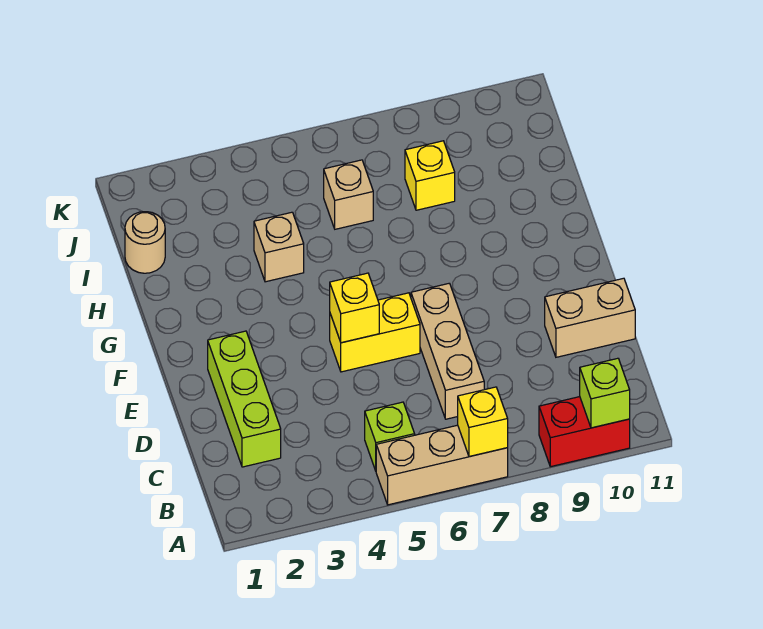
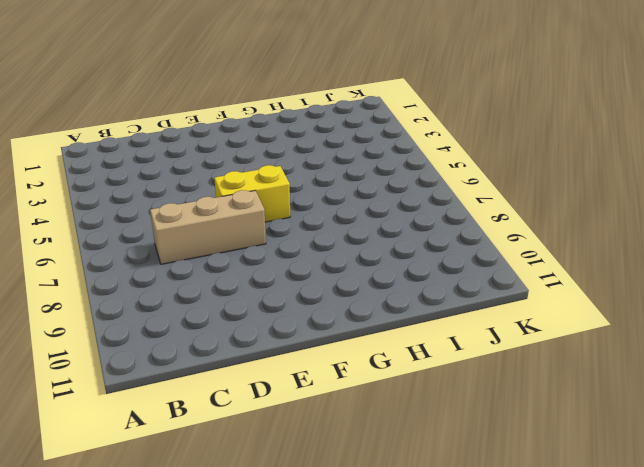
yellow 1x2 brick [214,165,290,222] -> yellow 1x2 brick turned to [330,293,420,372]
none -> tan 1x3 brick [376,425,508,505]
none -> red 1x2 brick [539,397,630,467]
none -> lime 1x1 brick [365,402,415,471]

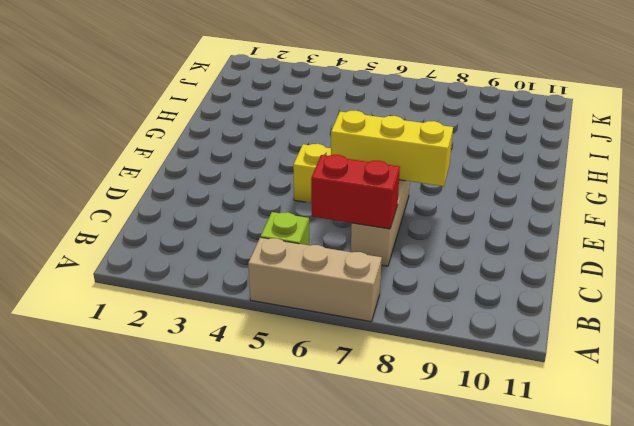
red 1x2 brick [311,155,400,229] -> red 1x2 brick moved to [539,397,630,467]
yellow 1x3 brick [331,111,453,186] -> none
none -> lime 1x3 brick [208,331,281,467]
none -> tan 1x2 brick [545,278,635,357]
none -> tan 1x1 brick [254,212,304,282]

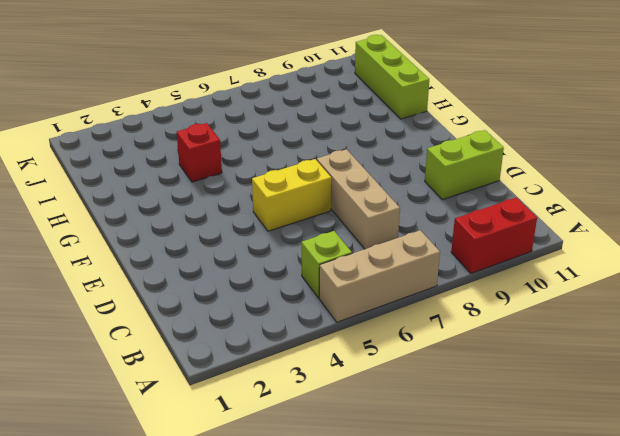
lime 1x2 brick [425,130,504,200] -> tan 1x2 brick [545,278,635,357]
red 1x1 brick [177,123,222,182] -> tan 1x1 brick [254,212,304,282]
lime 1x3 brick [355,35,429,119] -> lime 1x3 brick moved to [208,331,281,467]
none -> tan 1x1 round brick [125,212,165,273]
none -> tan 1x1 brick [324,160,373,229]
none -> yellow 1x1 brick [405,141,455,210]

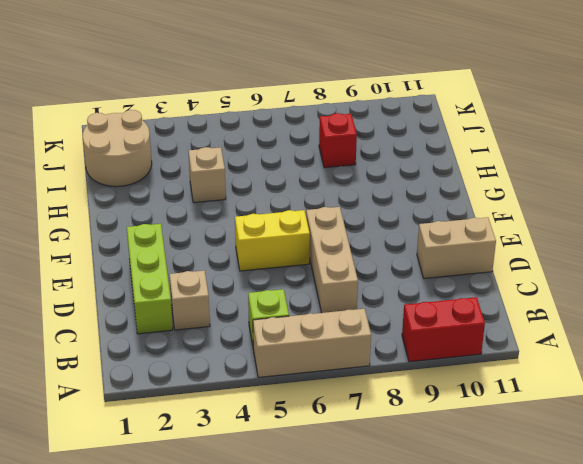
tan 1x1 brick [169,270,210,330] -> tan 1x1 brick moved to [324,160,373,229]
tan 2x2 round brick [83,110,152,187] -> tan 1x1 round brick [125,212,165,273]
red 1x1 brick [319,113,357,168] -> yellow 1x1 brick [405,141,455,210]
none -> yellow 1x1 brick [458,387,508,457]
none -> lime 1x1 brick [580,358,630,428]
none -> yellow 1x1 brick [330,273,379,343]

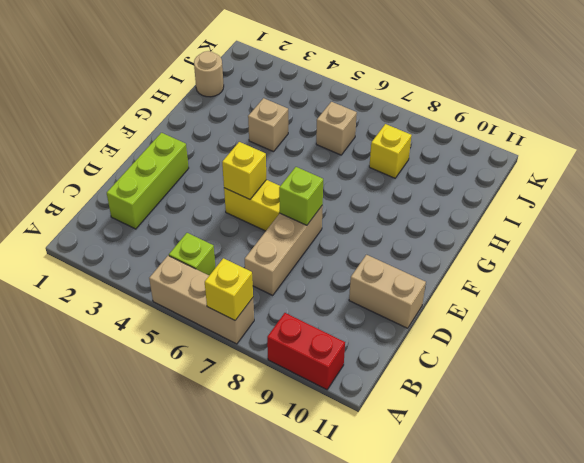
lime 1x1 brick [279,167,323,225] -> lime 1x1 brick moved to [580,358,630,428]

